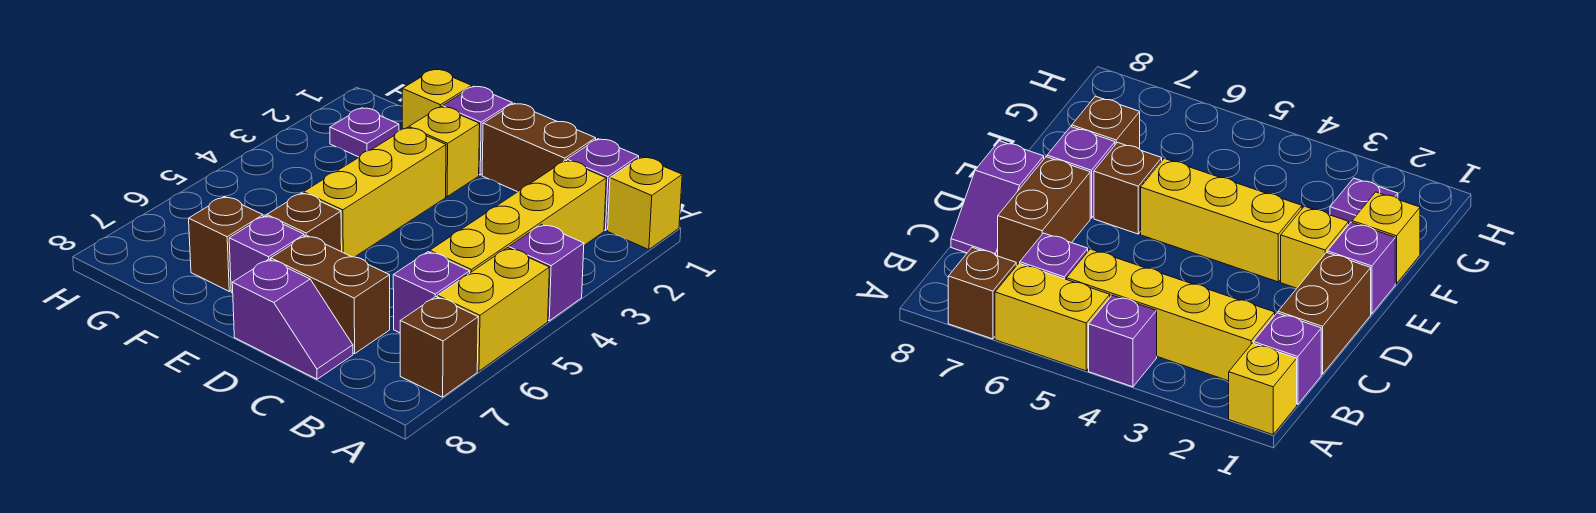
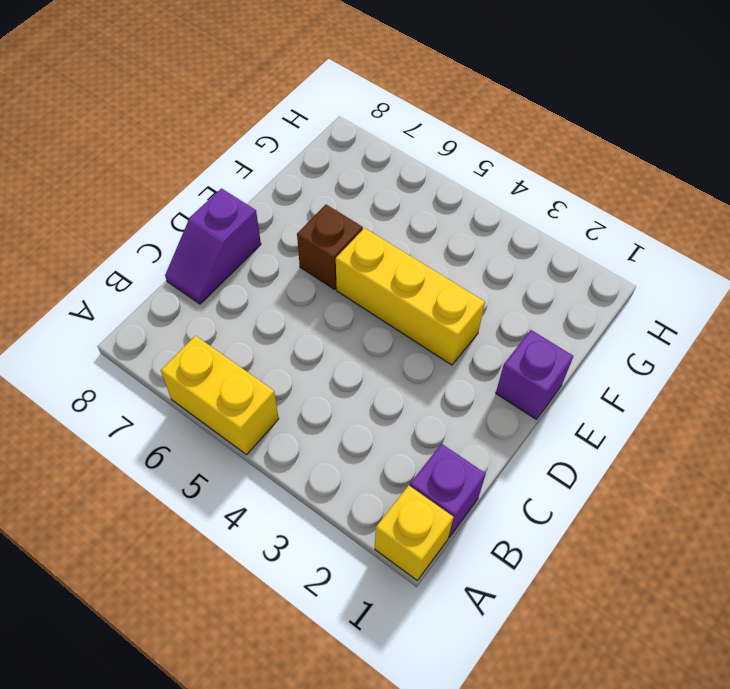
none -> purple 1x1 brick [509,224,584,321]
none -> brown 1x1 brick [400,297,478,397]
none -> yellow 1x4 brick [430,160,606,273]

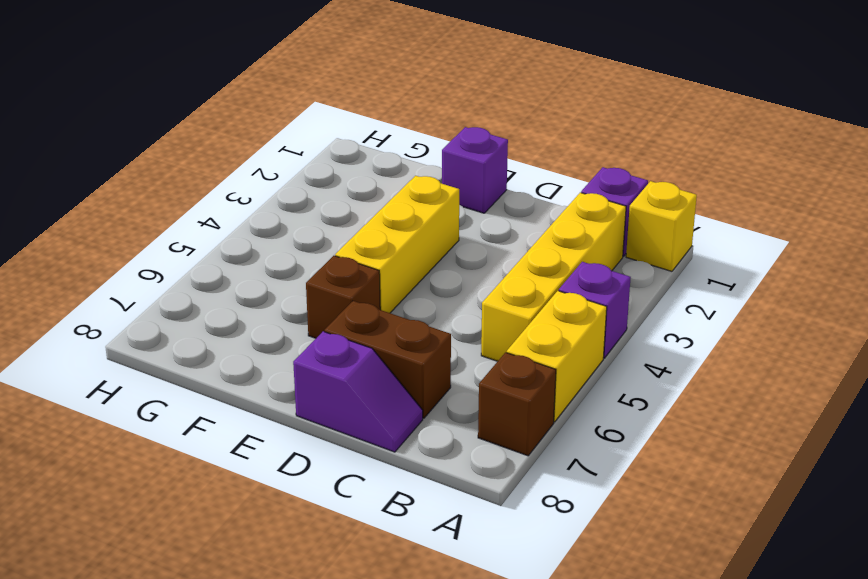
none -> purple 1x1 brick [393,252,470,333]
none -> brown 1x2 brick [482,103,596,192]
none -> yellow 1x1 brick [409,107,480,197]

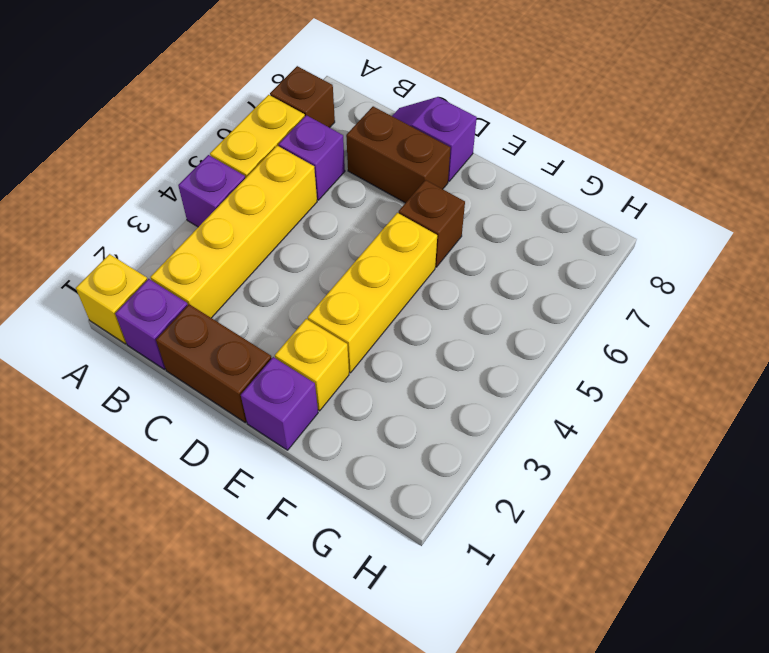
none -> purple 1x1 brick [229,216,304,293]
none -> yellow 1x1 brick [402,70,472,129]
none -> brown 1x1 brick [189,196,263,291]

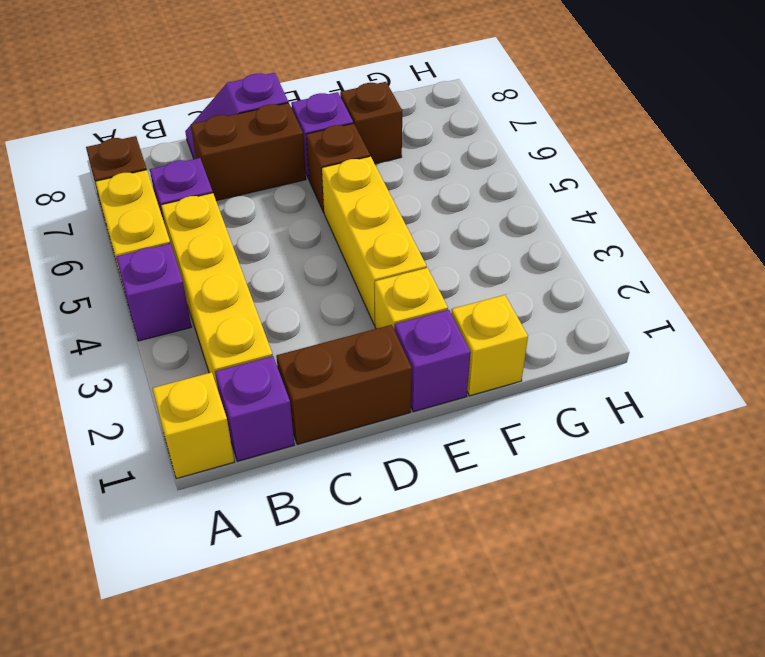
none -> purple 1x1 plate [330,108,399,157]

